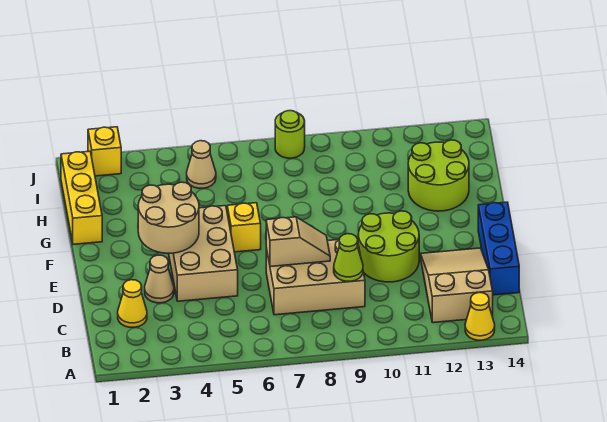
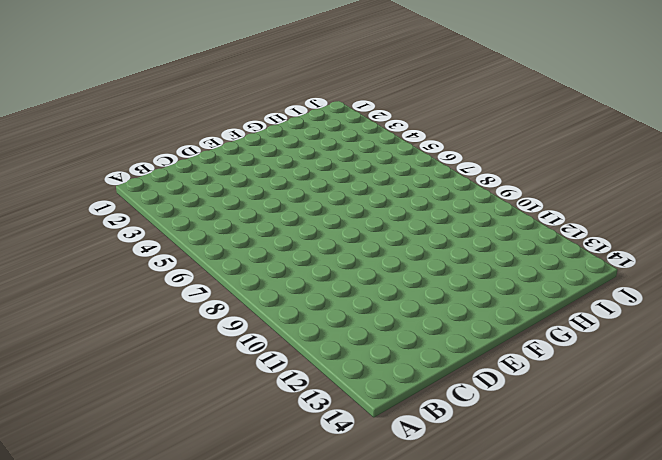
none -> yellow 1x1 cone [465,293,495,340]
none -> tan 2x3 slope [421,248,493,323]
none -> yellow 1x1 cone [118,280,147,327]

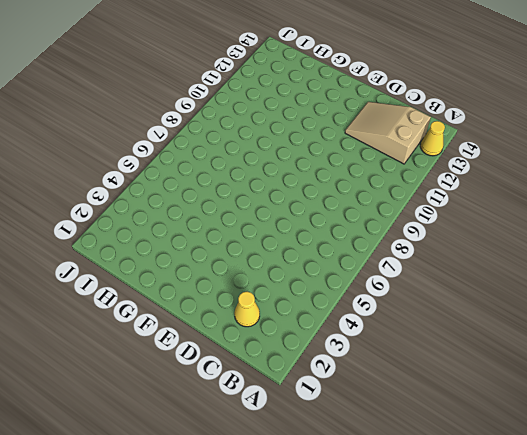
none -> tan 2x3 brick [266,240,365,315]
none -> blue 1x3 brick [478,202,519,295]
none -> tan 1x1 cone [145,255,174,303]

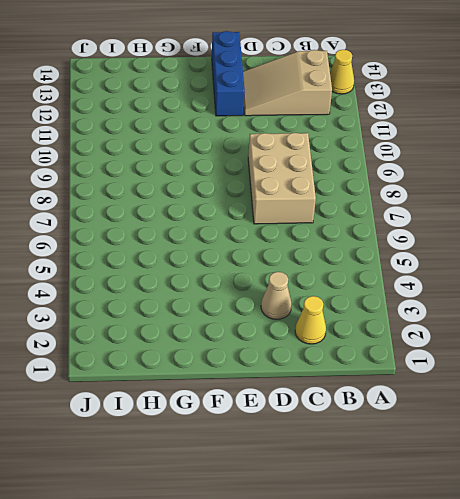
blue 1x3 brick [212,31,245,116] -> blue 1x3 brick turned to [478,202,519,295]
none -> tan 2x3 brick [169,206,238,301]
none -> lime 2x2 round brick [358,211,419,282]
none -> yellow 1x1 brick [227,203,261,252]

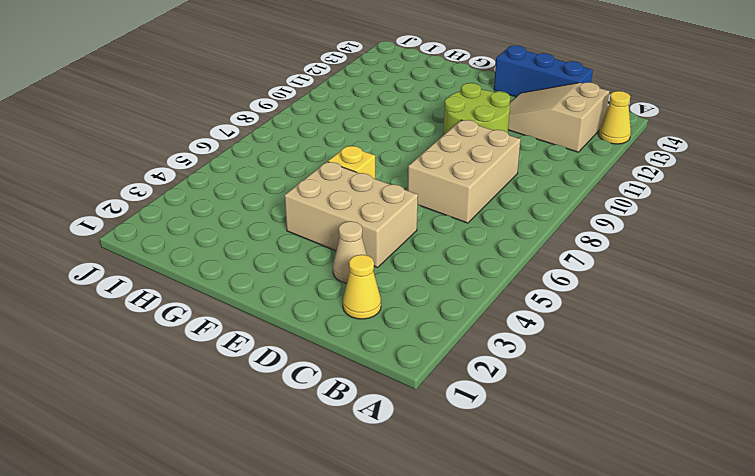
none -> yellow 1x3 brick [61,151,102,244]
none -> lime 2x2 round brick [408,140,469,211]
none -> tan 1x1 cone [187,141,216,188]

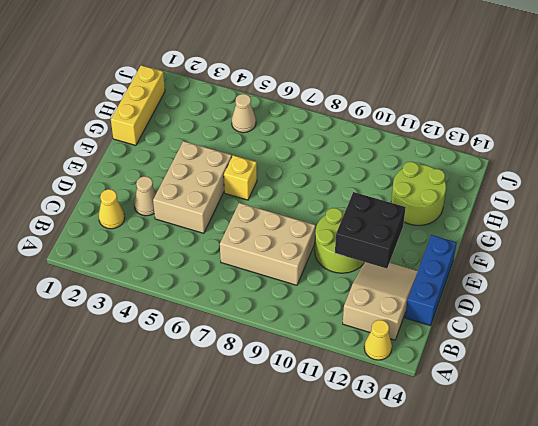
black 2x2 brick [335,192,406,268] -> none
none -> yellow 1x1 brick [88,127,121,176]
none -> lime 1x1 round brick [275,111,305,158]
none -> lime 1x1 cone [334,234,363,281]

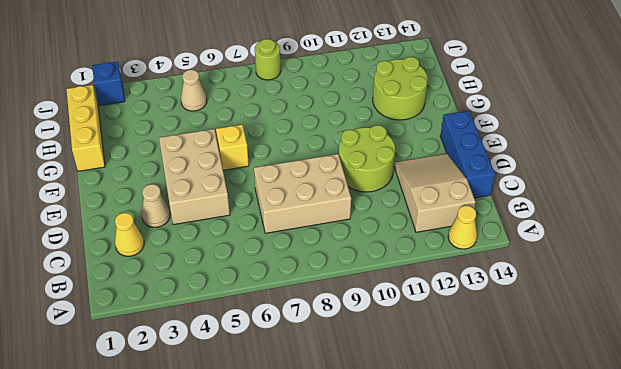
blue 1x1 brick [92,61,125,105] -> yellow 1x1 brick [88,127,121,176]
none -> lime 1x1 cone [334,234,363,281]
none -> tan 1x2 slope [266,217,330,267]
none -> tan 2x2 round brick [138,182,199,253]

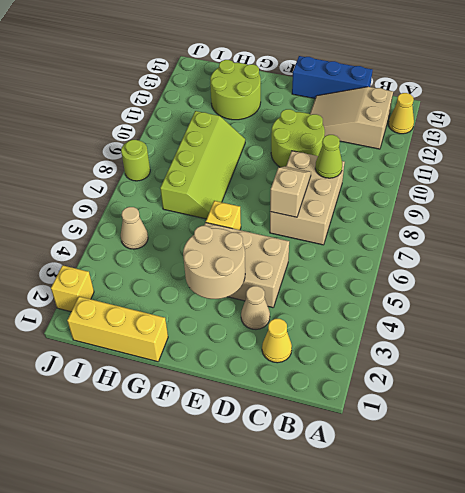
lime 2x4 slope [160,111,245,219] -> none

